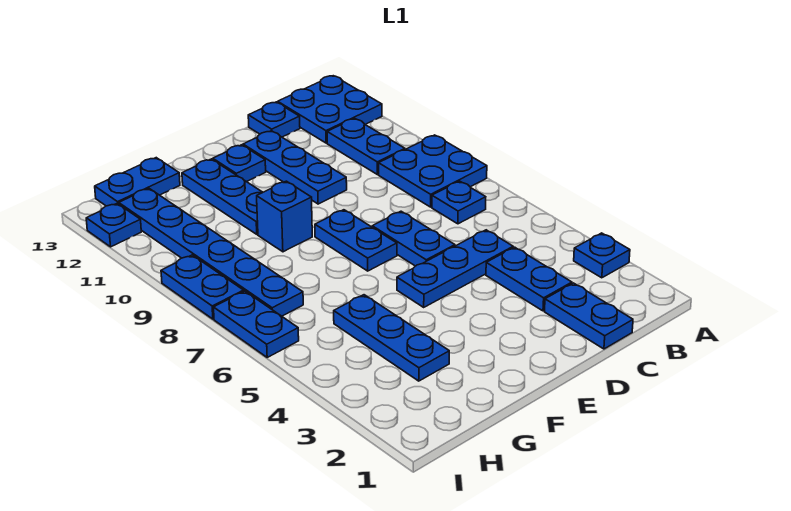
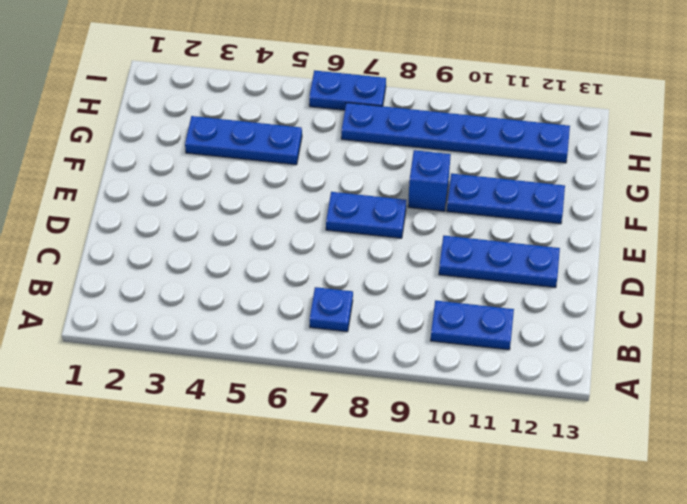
none -> blue 1x1 plate [574,233,630,278]
none -> blue 2x2 plate [379,135,487,207]
none -> blue 2x2 plate [278,76,382,143]

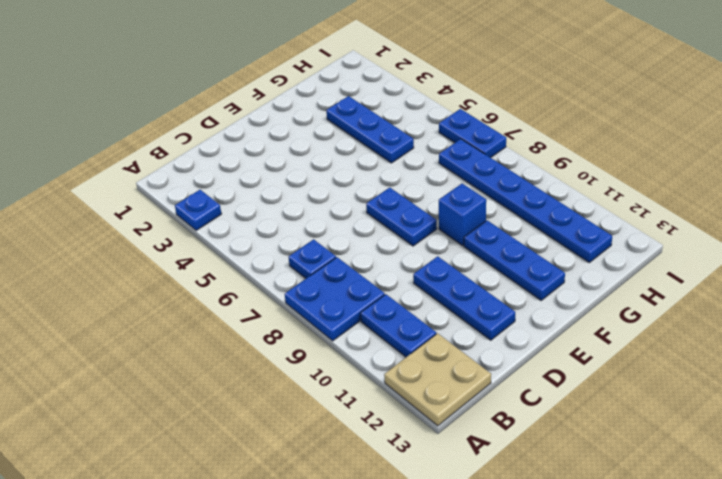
tan 2x2 plate [384,333,491,426] -> blue 2x2 plate [278,76,382,143]
none -> blue 1x2 plate [545,283,633,349]
none -> blue 1x2 plate [486,247,572,311]
none -> blue 1x3 plate [397,230,513,307]

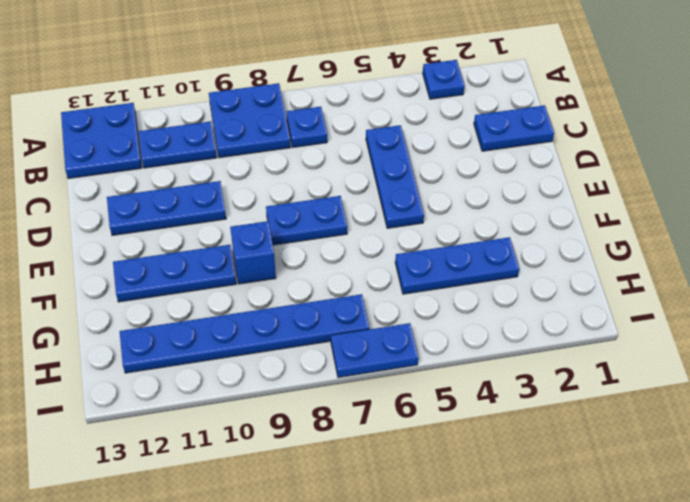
none -> blue 1x2 plate [486,247,572,311]
none -> blue 1x1 plate [248,102,300,137]
none -> blue 1x2 plate [372,211,455,266]

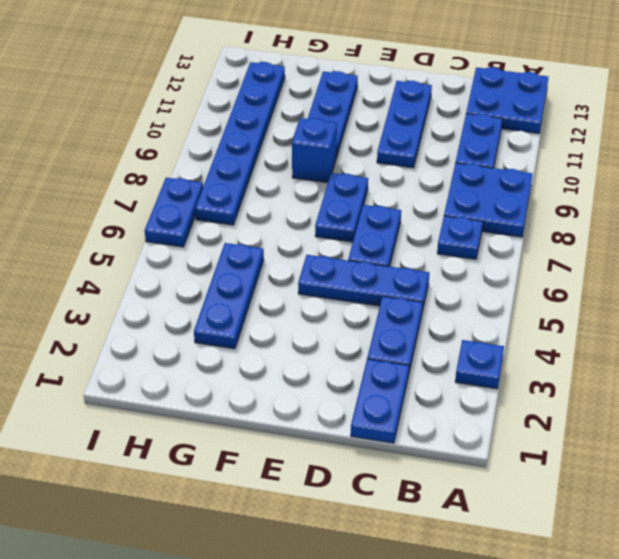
none -> blue 1x1 plate [248,102,300,137]
none -> blue 1x1 plate [213,145,266,182]
none -> blue 1x2 plate [95,158,180,206]

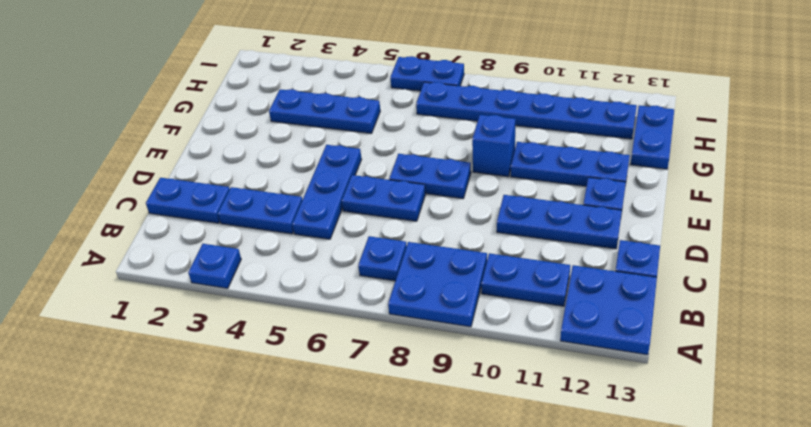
none -> blue 1x2 plate [161,255,244,319]
none -> blue 1x1 plate [86,203,141,247]

